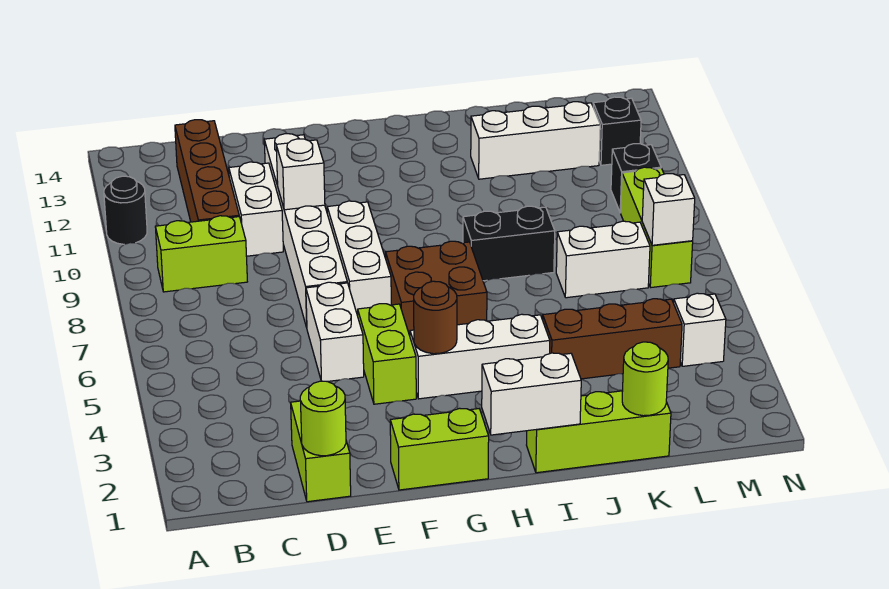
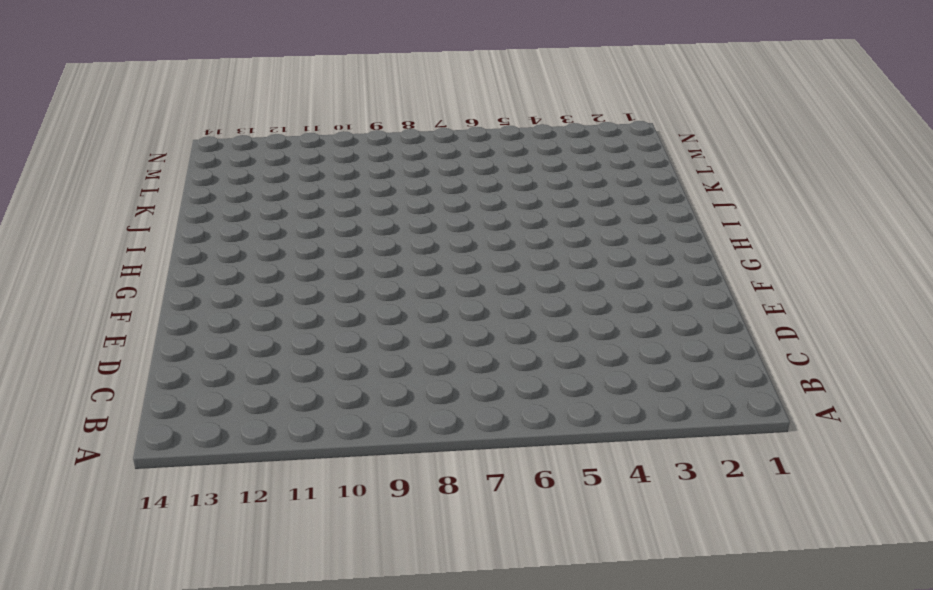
none -> black 1x1 round brick [104,176,147,244]
none -> lime 1x2 brick [155,216,247,292]
none -> brown 1x4 brick [175,120,239,222]

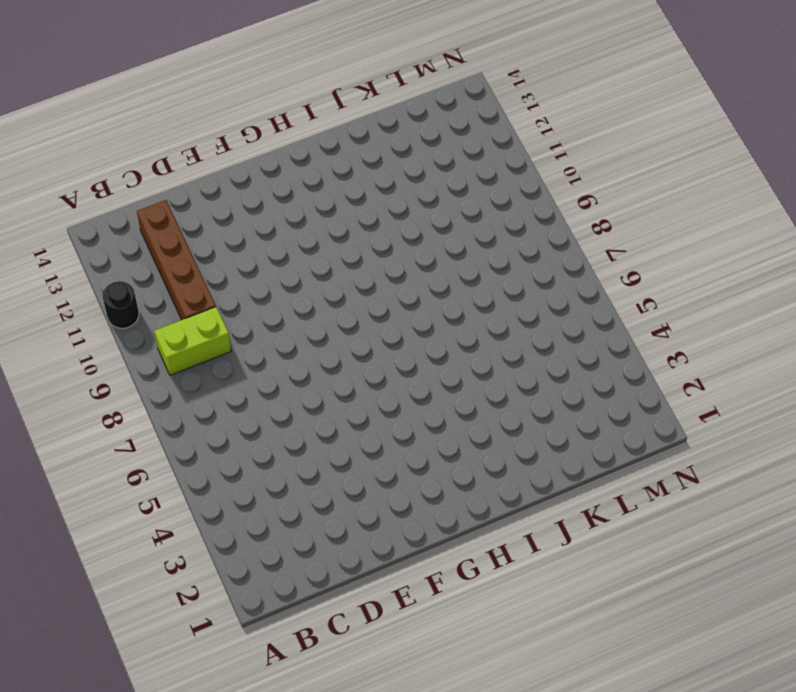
none -> lime 1x2 brick [291,401,351,502]
none -> white 1x2 brick [229,162,283,256]
none -> white 1x2 brick [306,282,364,382]

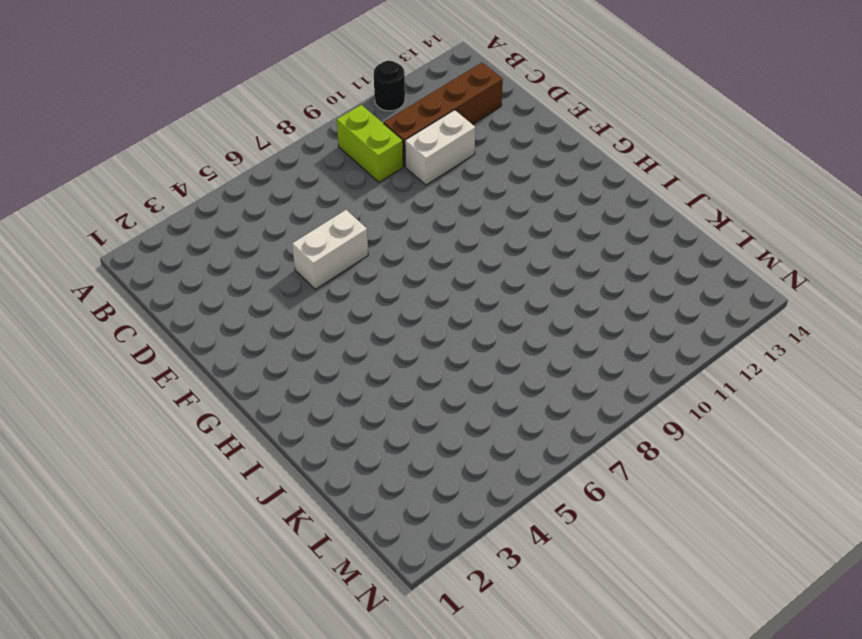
none -> lime 1x2 brick [291,401,351,502]
none -> white 1x6 brick [264,134,347,327]
none -> lime 1x2 brick [390,408,489,490]

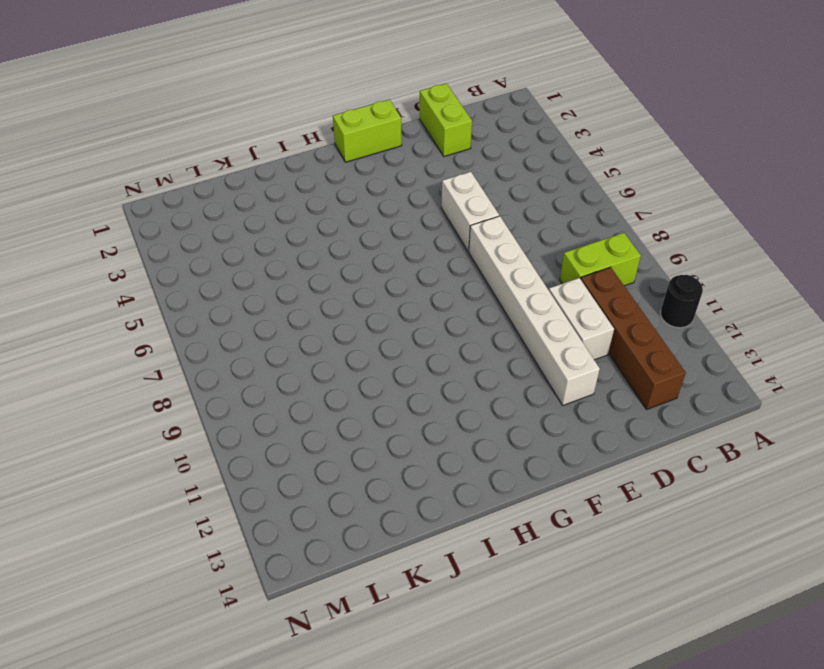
none -> lime 1x2 brick [358,304,416,404]
none -> white 1x3 brick [327,201,391,316]
none -> white 1x3 brick [410,314,550,399]

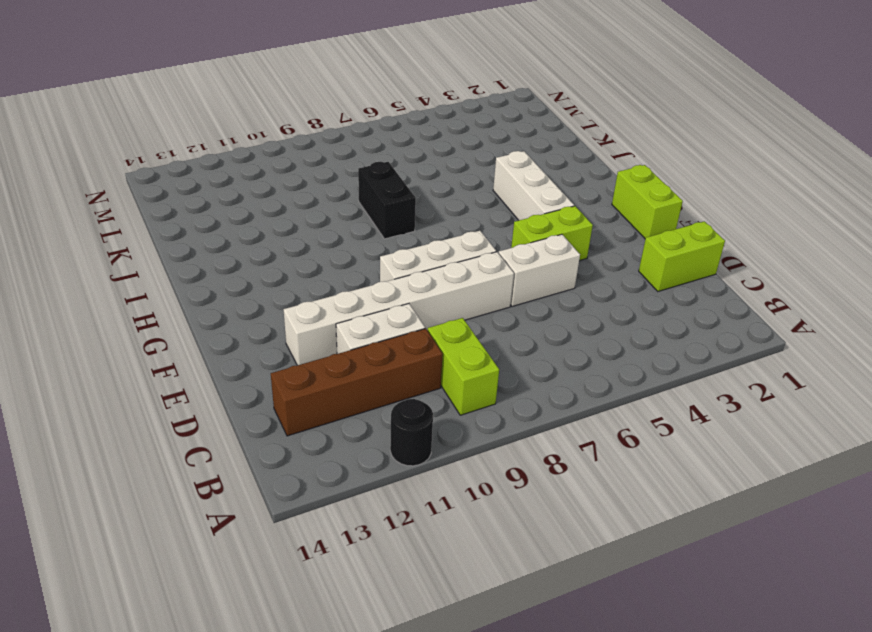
none -> brown 2x2 brick [386,241,487,336]
none -> lime 1x3 brick [527,391,671,473]
none -> brown 1x3 brick [543,299,682,379]

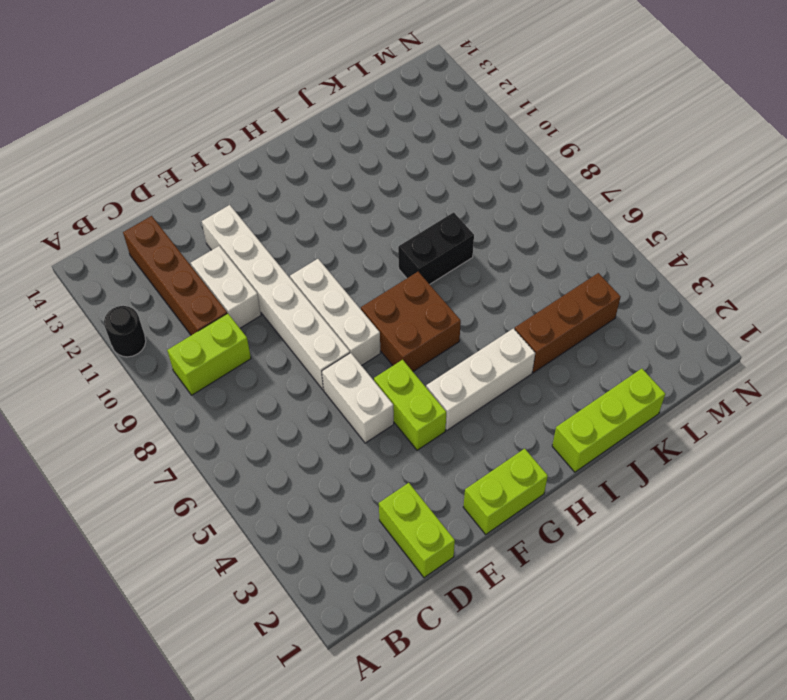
none -> white 1x3 brick [471,102,600,179]
none -> white 1x2 brick [556,221,650,298]
none -> white 1x1 brick [674,293,726,366]

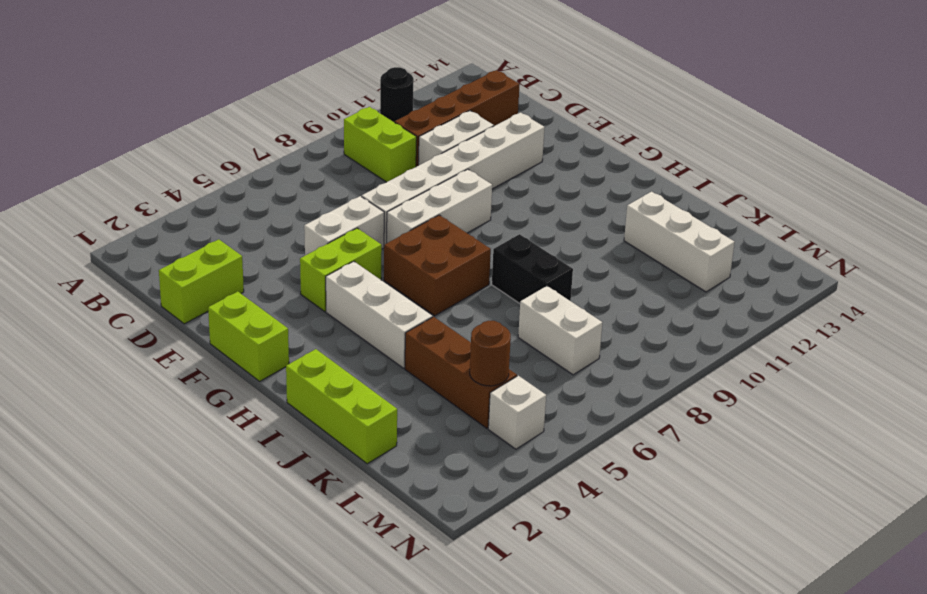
brown 1x1 round brick [470,321,511,386] -> brown 1x1 round brick moved to [414,281,457,354]
none -> lime 1x3 brick [621,167,693,287]
none -> black 1x1 brick [611,144,661,213]
none -> black 1x1 brick [593,97,641,165]

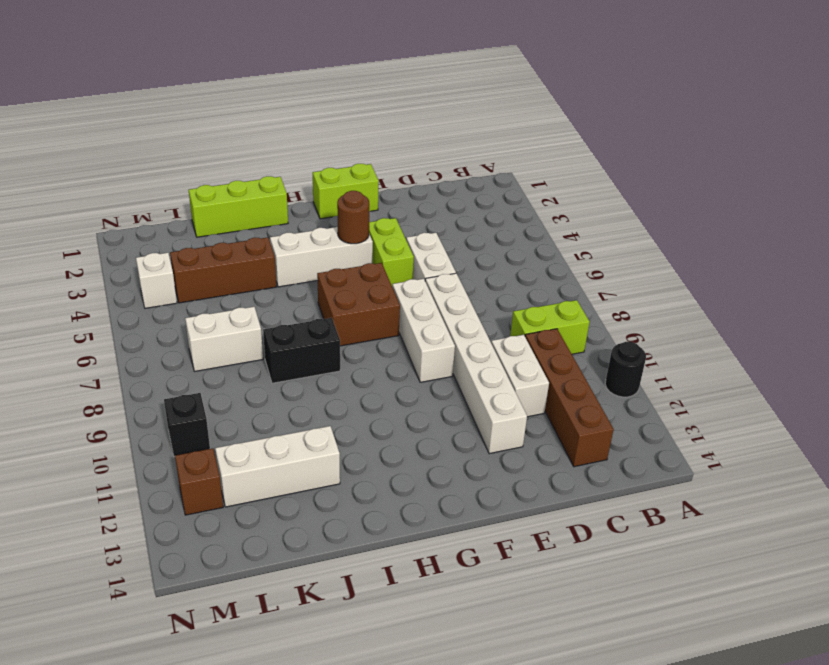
brown 1x1 brick [175,448,223,515] -> black 1x1 brick [593,97,641,165]
none -> lime 1x2 brick [291,401,351,502]
none -> lime 1x3 brick [621,167,693,287]
none -> lime 1x1 round brick [300,381,346,456]

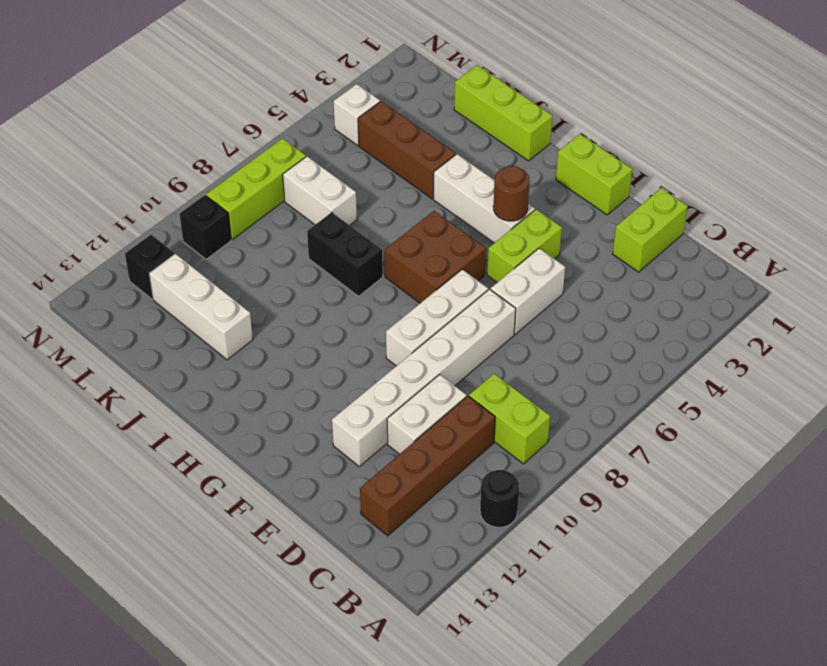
none -> lime 1x1 round brick [300,381,346,456]
none -> white 1x1 brick [276,139,325,210]
none -> white 1x2 brick [482,353,581,435]

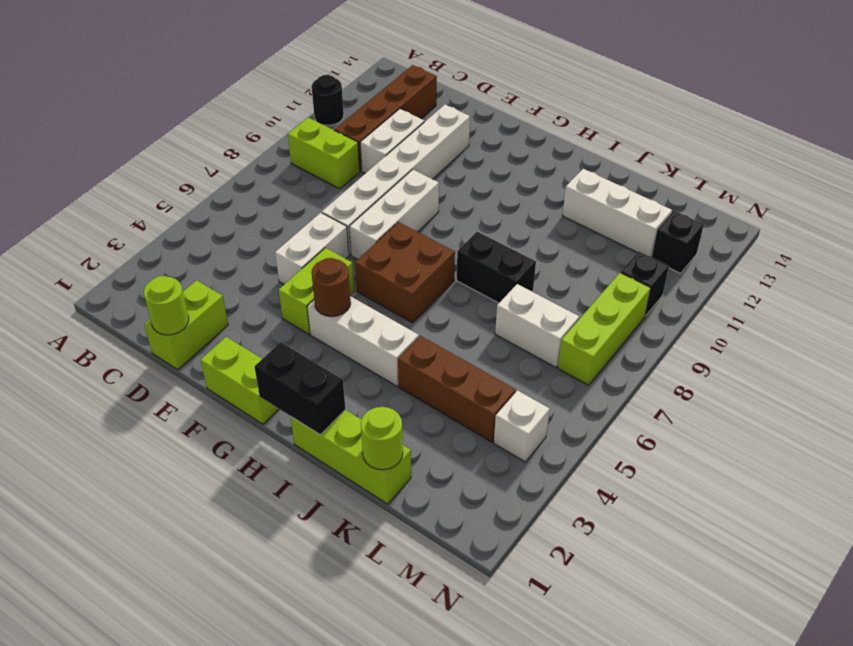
black 1x2 brick [255,342,346,435] -> white 1x2 brick [482,353,581,435]
none -> white 1x1 brick [276,139,325,210]
none -> white 1x1 brick [642,174,695,245]

